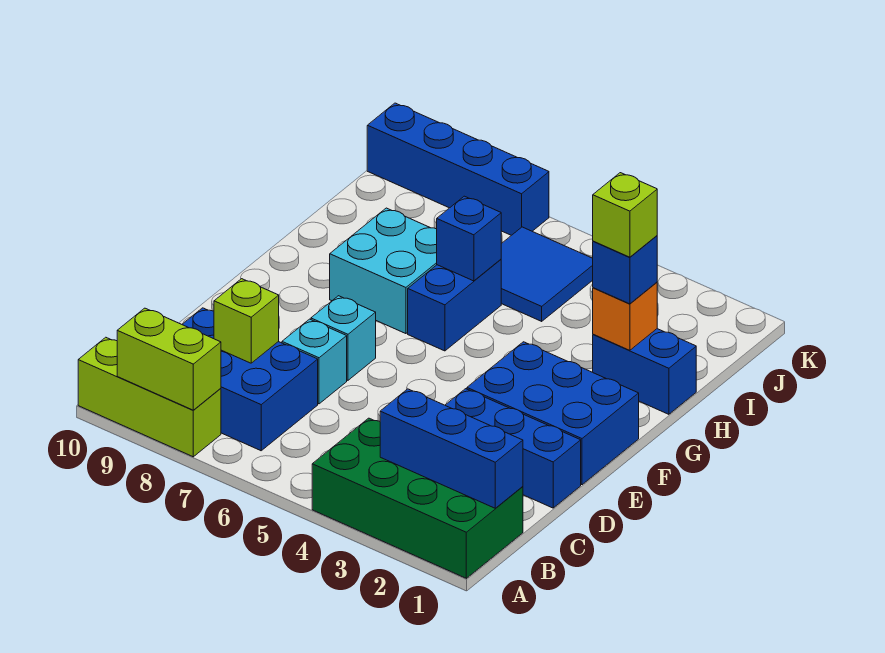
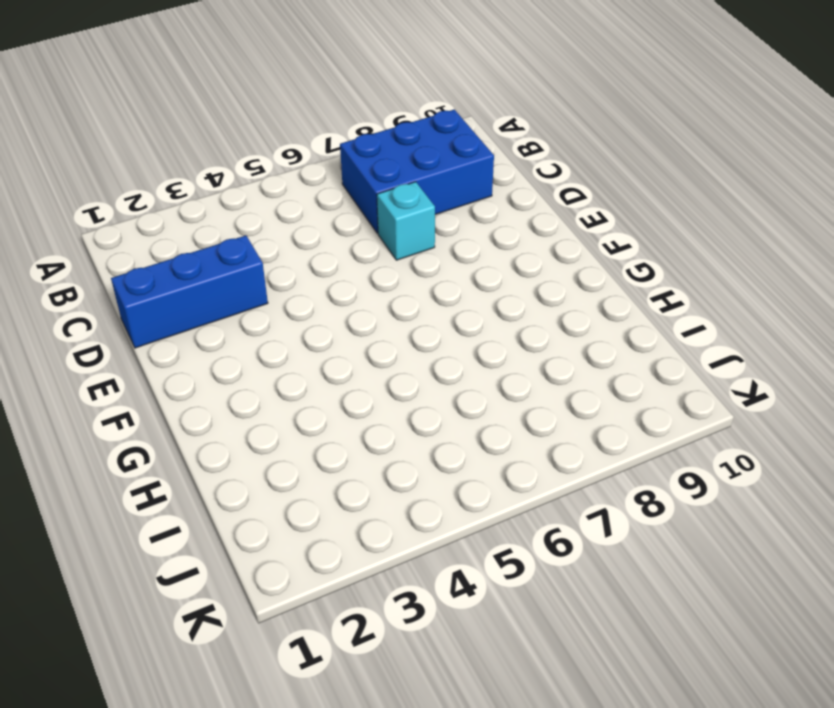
none -> green 2x4 brick [312,418,523,578]
none -> lime 1x3 brick [78,337,221,457]
none -> blue 2x3 brick [467,342,639,485]

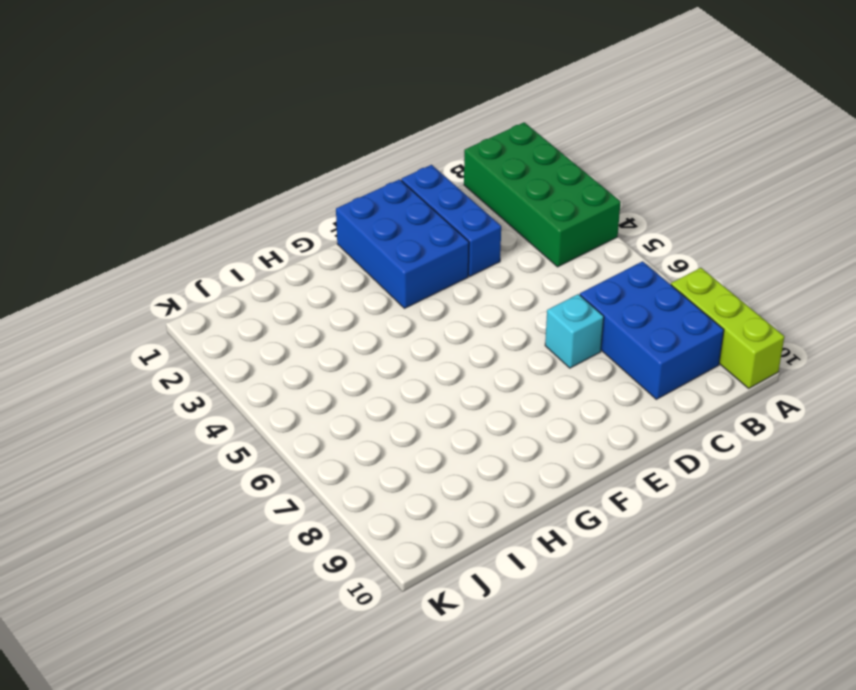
none -> cyan 1x1 brick [311,296,376,380]
none -> blue 1x2 brick [408,259,501,351]
none -> cyan 2x2 brick [330,208,437,334]

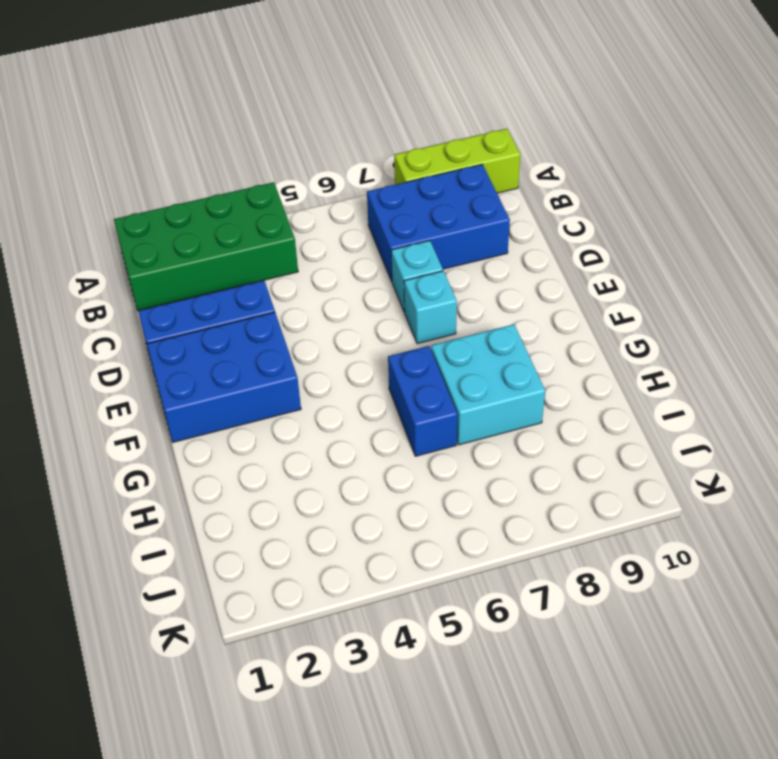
none -> blue 1x2 brick [593,329,696,414]
none -> blue 2x2 tile [501,227,593,321]
none -> blue 1x4 brick [367,103,549,235]

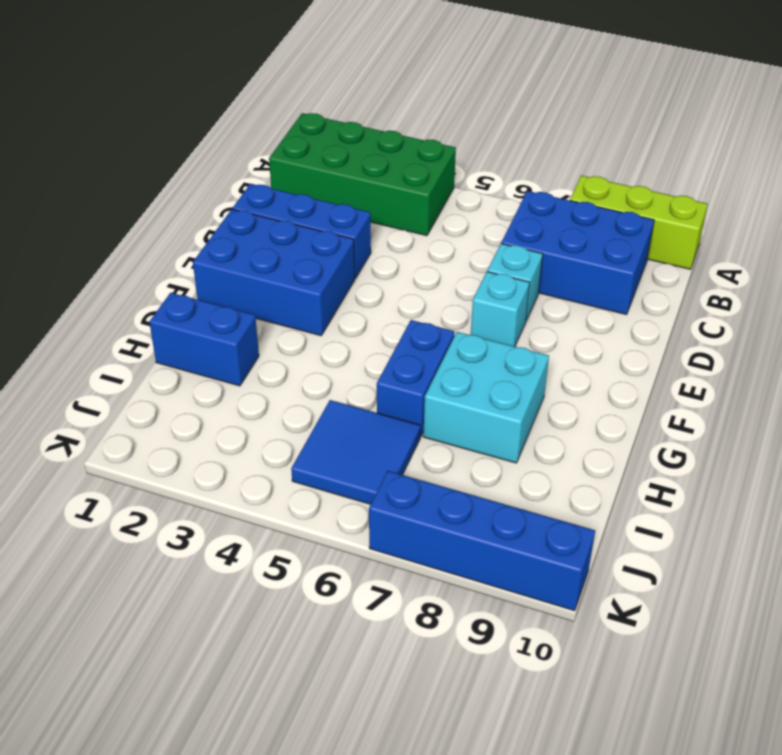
none -> lime 1x2 brick [117,308,221,410]
none -> blue 1x3 brick [380,389,523,508]
none -> lime 1x1 brick [214,279,279,363]

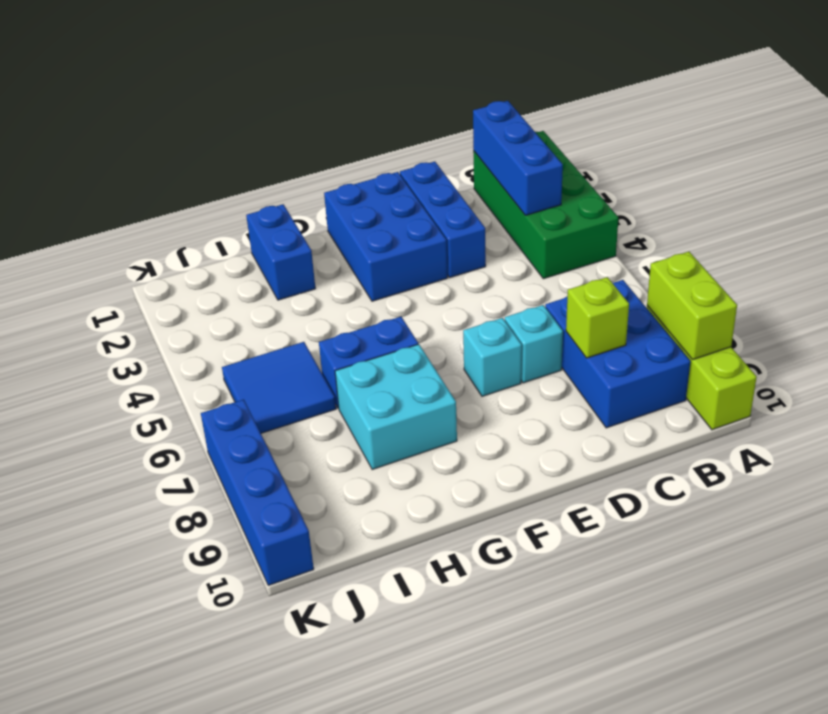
none -> orange 1x1 brick [593,282,657,350]
none -> blue 1x1 brick [437,196,501,281]
none -> blue 1x1 brick [593,236,657,304]

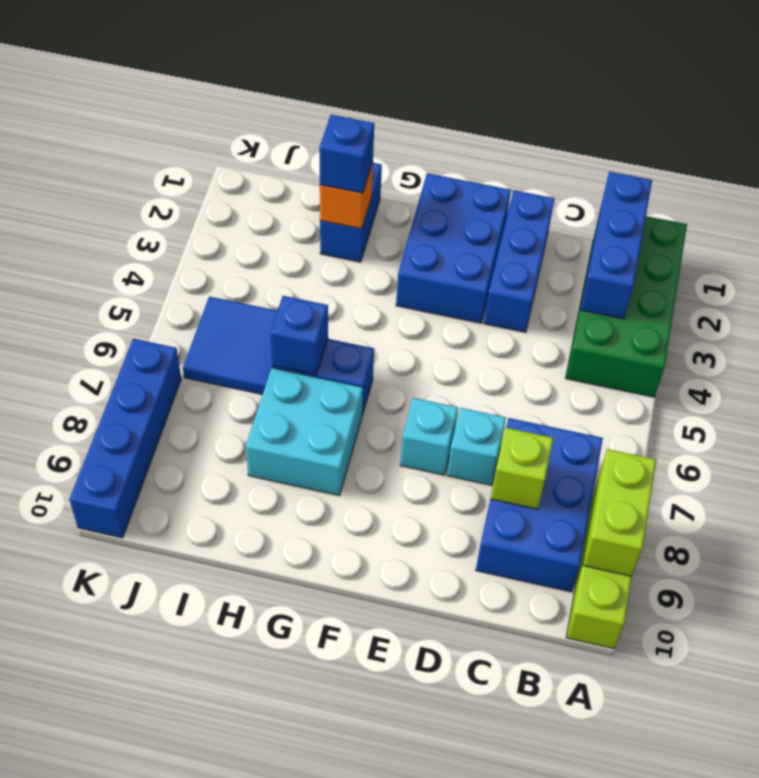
none -> lime 1x1 brick [593,173,657,257]

